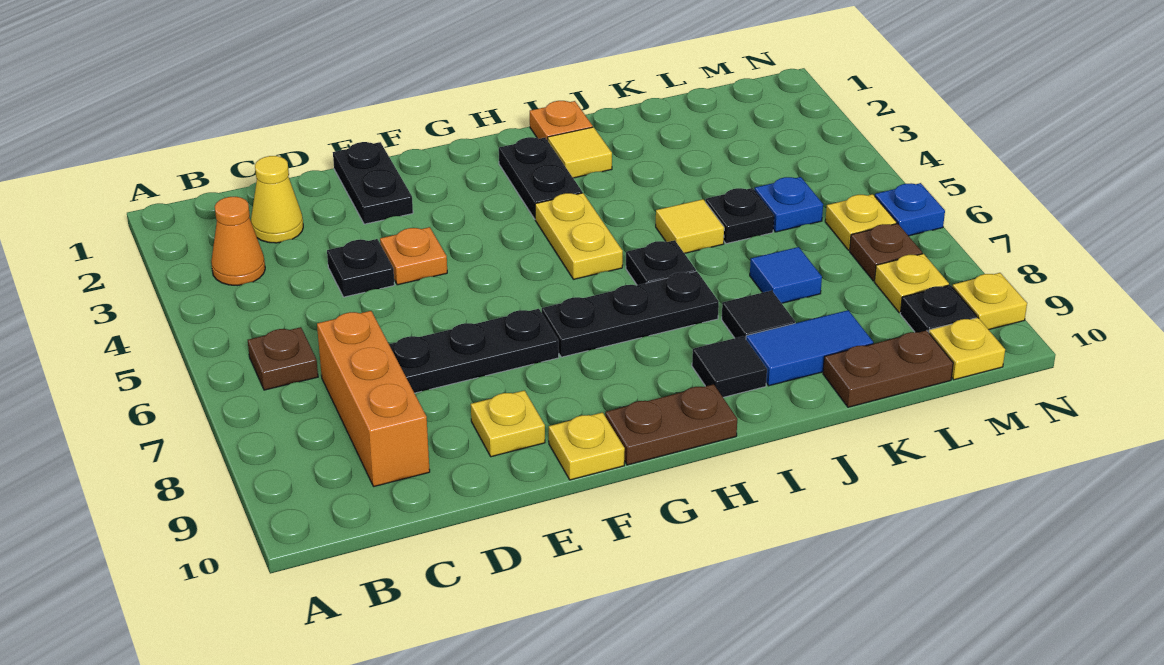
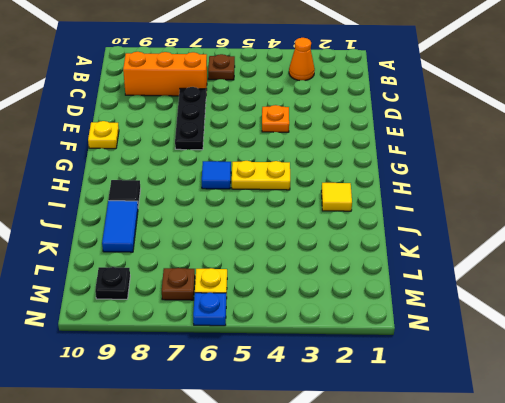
blue 1x1 tile [202,161,231,189] -> blue 1x1 tile moved to [750,247,822,303]
none -> yellow 1x1 cone [251,156,303,243]
none -> black 1x1 plate [327,239,394,297]
none -> black 1x2 plate [333,142,413,224]
none -> yellow 1x1 plate [471,391,545,457]

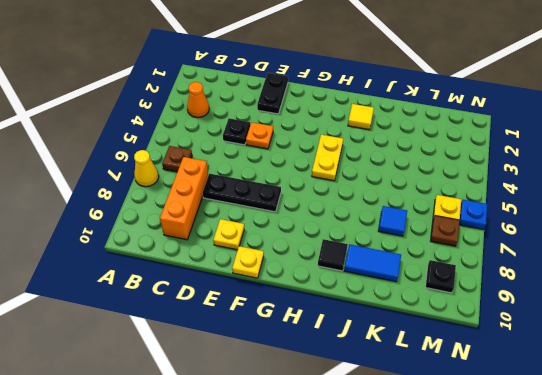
yellow 1x1 cone [134,150,159,187] -> yellow 1x1 cone moved to [251,156,303,243]
none -> black 1x3 plate [542,271,719,357]
none -> brown 1x2 plate [605,384,737,465]
none -> black 1x2 plate [499,137,582,219]
none -> orange 1x1 plate [530,101,593,140]

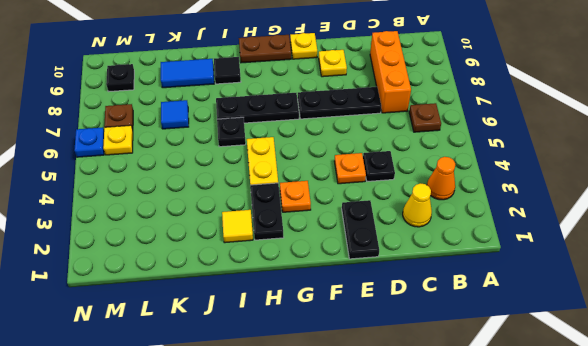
orange 1x1 plate [280,181,311,212] -> orange 1x1 plate moved to [530,101,593,140]
none -> yellow 1x1 tile [656,199,724,253]
none -> black 1x1 tile [722,291,795,339]
none -> black 1x1 plate [706,188,774,244]
none -> brown 1x2 plate [823,330,953,407]

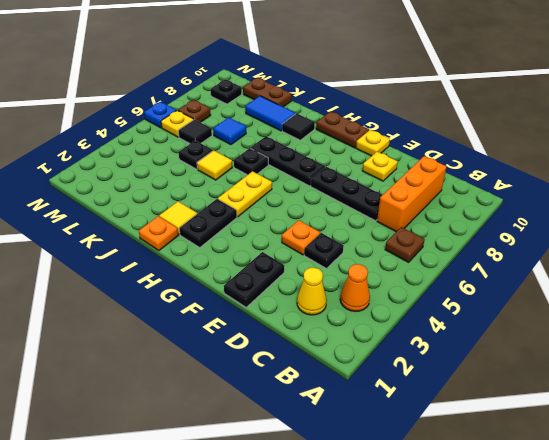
black 1x1 tile [178,119,212,144] -> black 1x1 tile moved to [722,291,795,339]
none -> blue 1x1 plate [755,177,823,232]
none -> yellow 1x1 plate [875,254,949,313]
none -> yellow 1x1 plate [929,318,1005,380]
none -> yellow 1x1 plate [952,273,1027,330]

